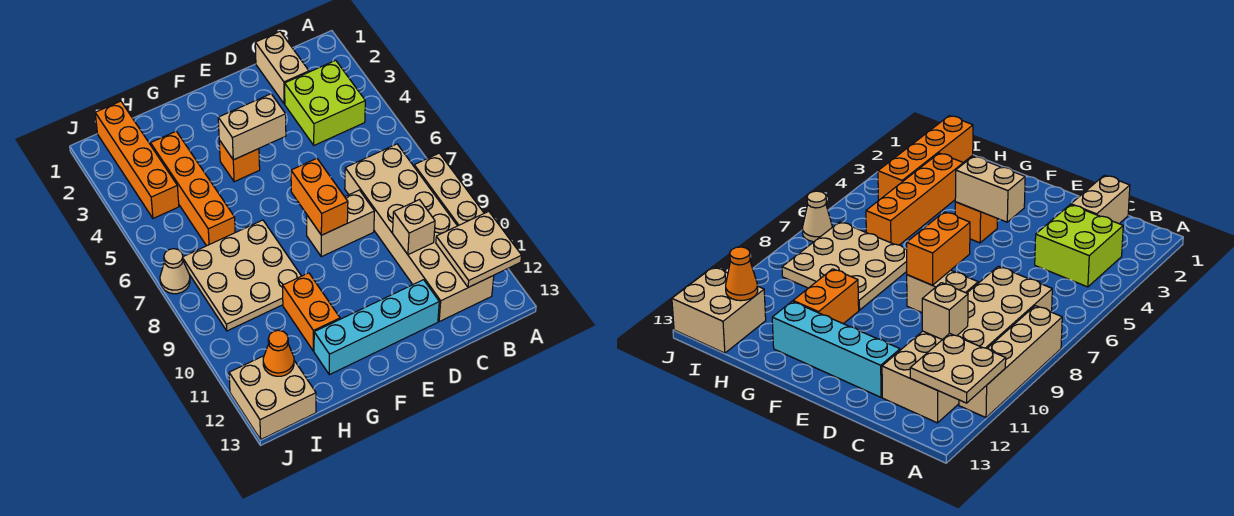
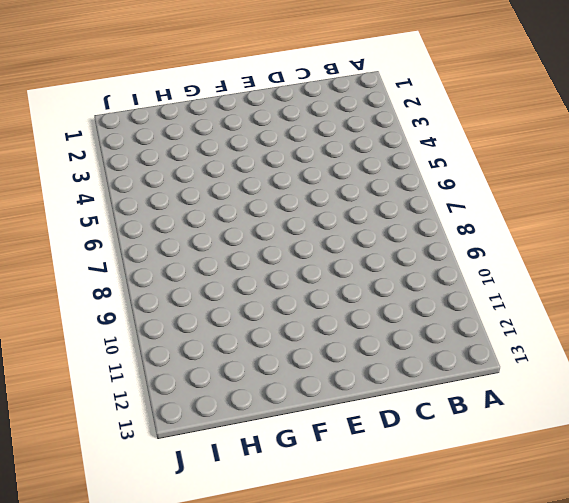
none -> tan 1x4 brick [414,153,484,226]
none -> lime 2x2 brick [285,60,365,145]
none -> tan 2x6 brick [345,144,494,321]

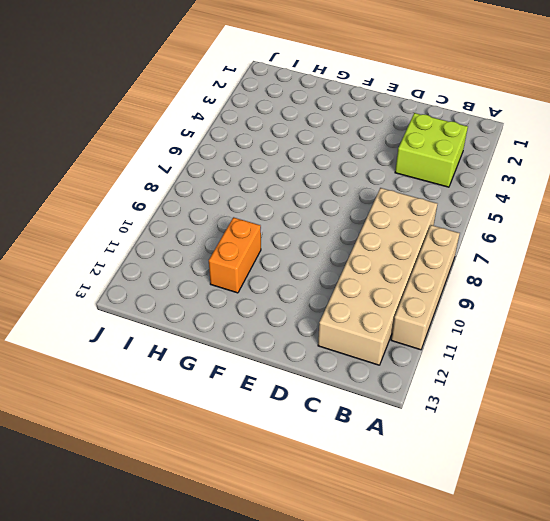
none -> tan 1x2 brick [255,32,309,104]
none -> tan 1x2 brick [307,190,374,257]
none -> cyan 1x4 brick [314,280,439,375]

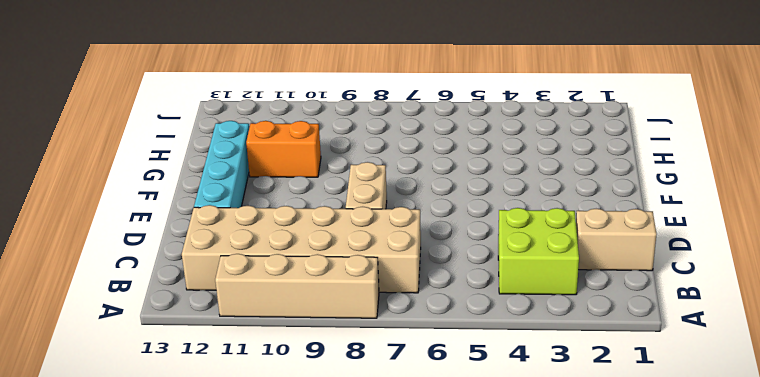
none -> orange 1x1 brick [219,140,260,182]
none -> tan 3x3 plate [183,220,301,331]
none -> orange 1x4 brick [151,131,235,246]

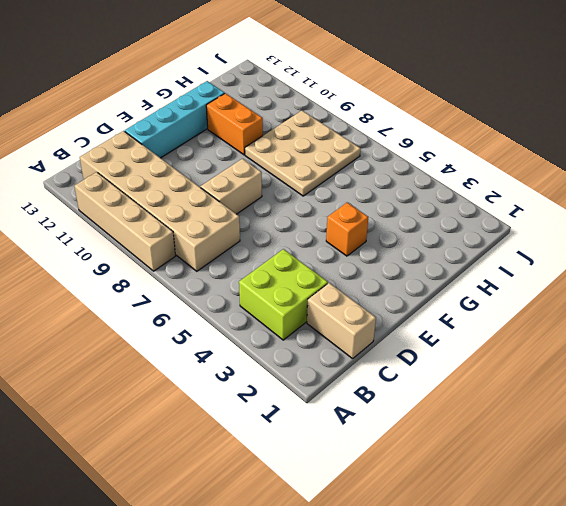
none -> orange 1x4 brick [151,131,235,246]
none -> orange 1x4 brick [95,101,179,218]
none -> tan 2x2 brick [229,356,316,439]

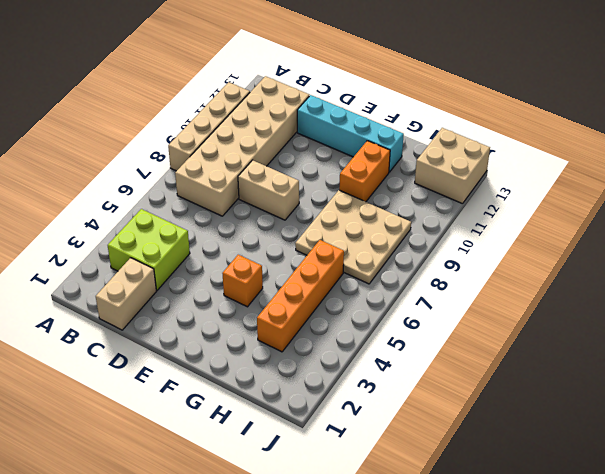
none -> orange 1x4 brick [95,101,179,218]
none -> tan 1x1 cone [160,249,190,294]
none -> tan 2x2 plate [436,211,522,287]

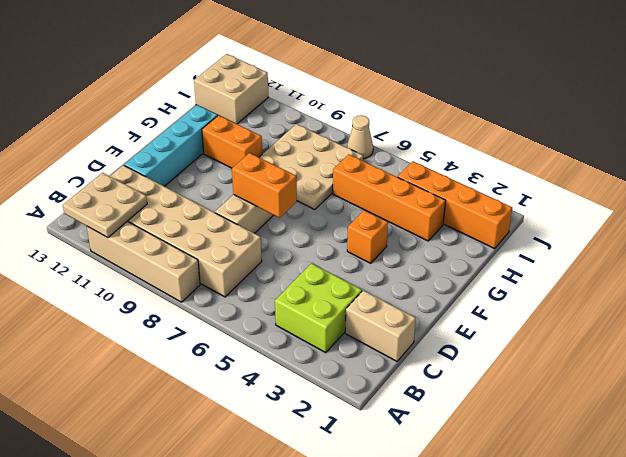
none -> tan 1x1 brick [393,200,435,255]
none -> tan 1x2 brick [218,94,286,160]
none -> orange 1x1 cone [263,330,294,376]

